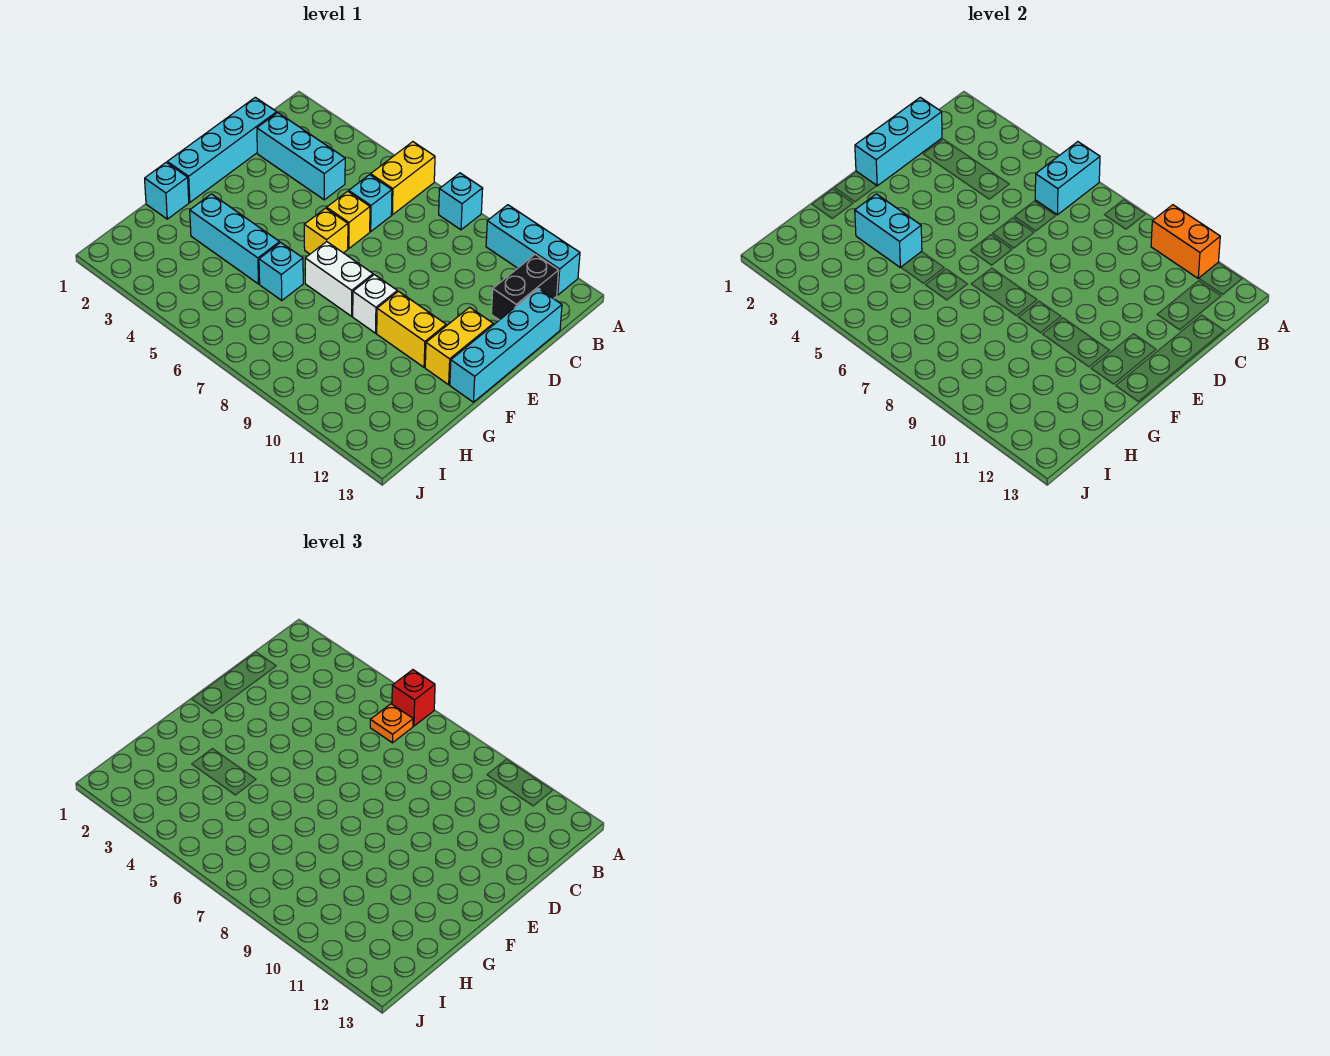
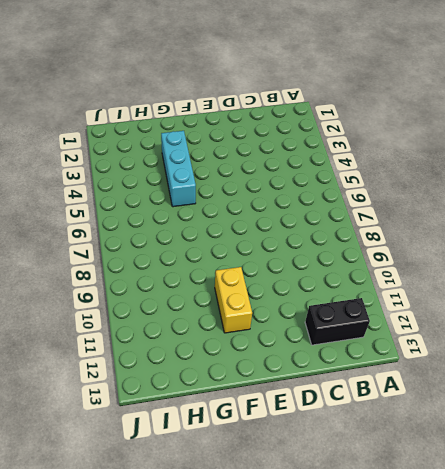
none -> yellow 1x2 brick [371,142,435,215]
none -> cyan 1x1 brick [439,173,483,230]
none -> cyan 1x3 brick [486,205,580,295]

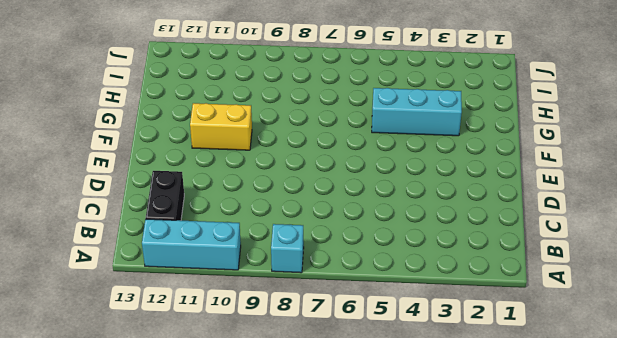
none -> yellow 1x2 brick [371,142,435,215]
none -> cyan 1x4 brick [167,97,277,202]
none -> cyan 1x3 brick [257,113,345,200]

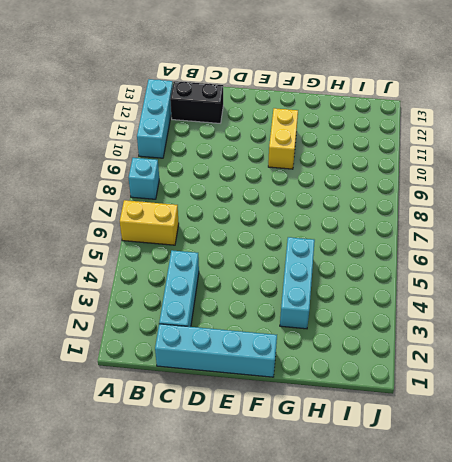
none -> cyan 1x1 brick [349,175,392,231]
none -> cyan 1x4 brick [450,289,562,402]
none -> yellow 1x1 brick [327,191,370,248]

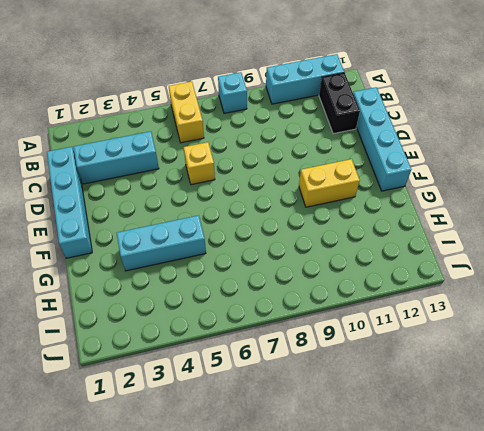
none -> cyan 1x1 brick [349,175,392,231]
none -> yellow 1x1 brick [304,208,348,254]
none -> yellow 1x2 brick [425,307,493,385]

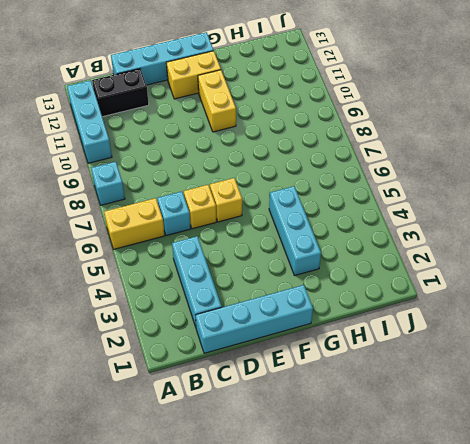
none -> white 1x2 brick [305,242,373,316]
none -> white 1x1 brick [353,275,397,333]
none -> cyan 1x1 brick [145,162,189,219]

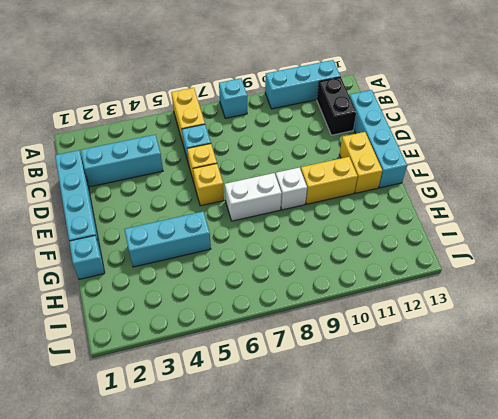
none -> cyan 1x1 brick [259,242,303,300]
none -> cyan 1x2 brick [1035,142,1100,215]
none -> orange 1x2 brick [1151,205,1220,278]

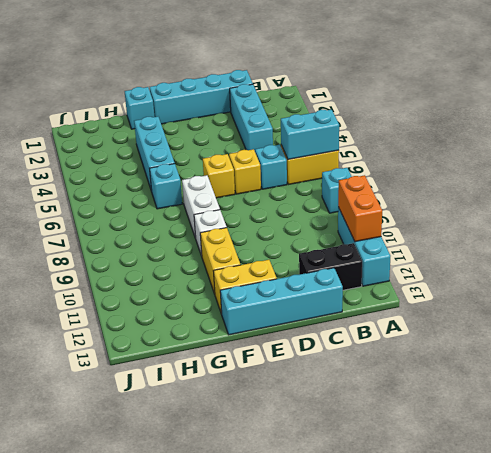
none -> cyan 1x3 brick [855,97,942,186]
none -> cyan 1x2 brick [855,194,922,268]
none -> red 1x1 brick [392,670,435,726]

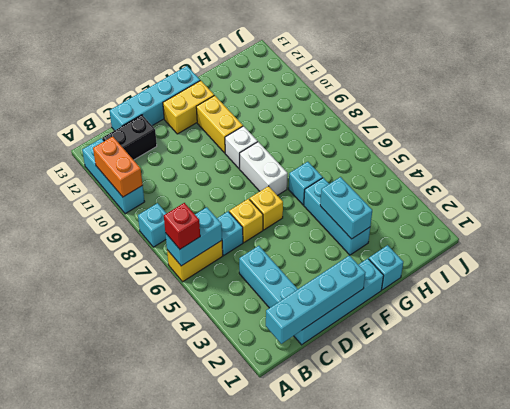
cyan 1x4 brick [266,255,365,344] -> cyan 1x3 brick [855,97,942,186]
none -> orange 1x1 plate [370,704,413,743]

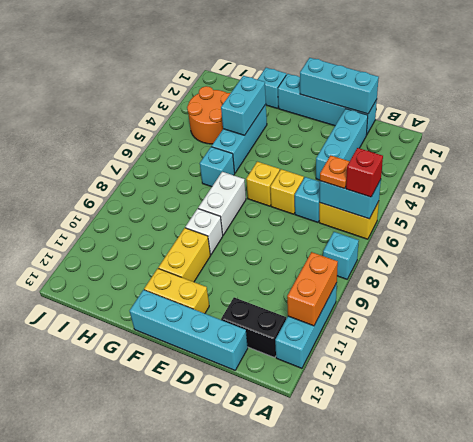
orange 2x2 round brick [187,86,230,144] -> none

